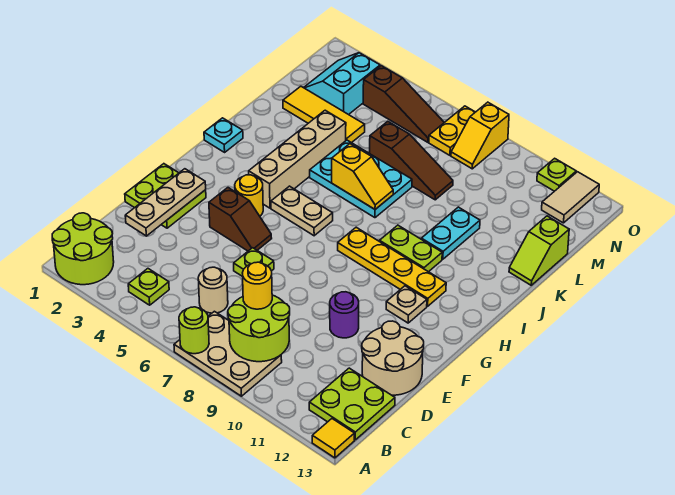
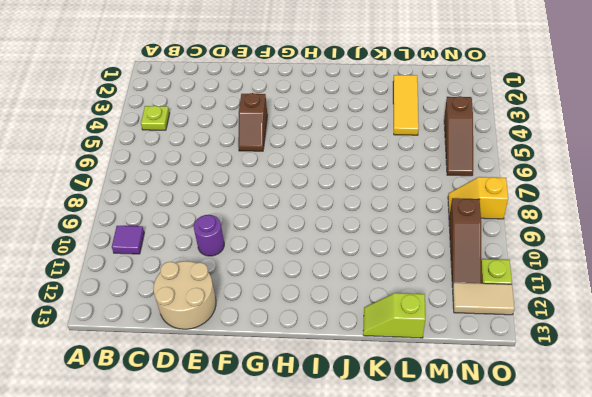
purple 1x1 tile [112,226,144,254] -> none
brown 1x3 slope [449,198,481,287] -> brown 1x3 slope moved to [370,121,453,200]
none -> lime 2x2 round brick [52,213,114,285]
none -> tan 2x3 plate [174,311,282,396]
none -> yellow 1x1 tile [312,419,354,458]
none -> lime 2x2 plate [309,368,395,440]

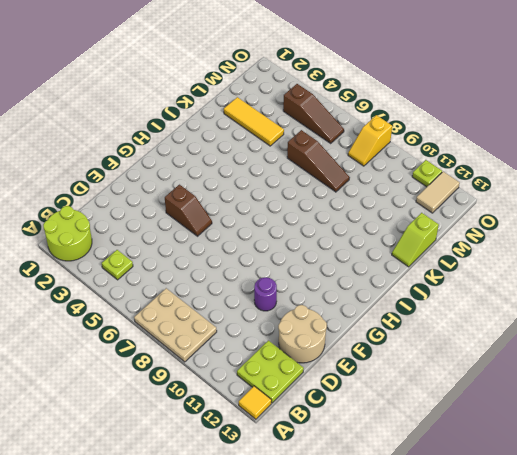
none -> tan 1x1 round brick [198,267,228,313]
none -> lime 2x2 plate [125,164,206,228]
none -> lime 1x1 plate [234,248,274,277]
none -> yellow 1x1 round brick [235,175,263,216]

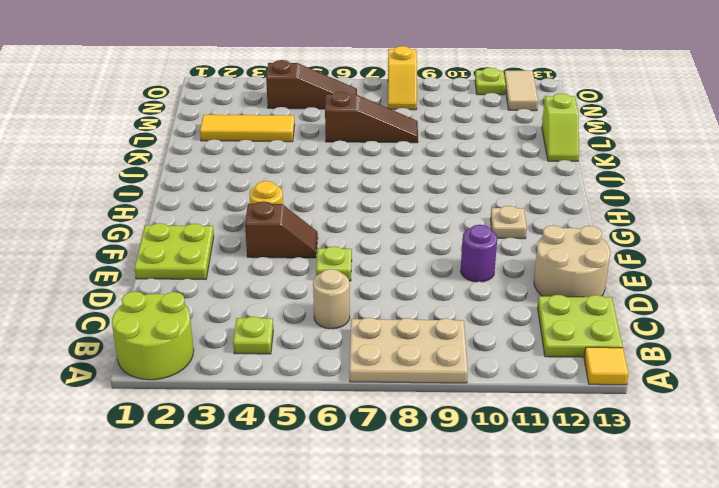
none -> tan 1x4 brick [249,110,346,208]
none -> tan 1x2 plate [271,186,333,236]
none -> yellow 1x4 plate [338,227,446,306]
none -> cyan 1x1 plate [204,118,243,152]

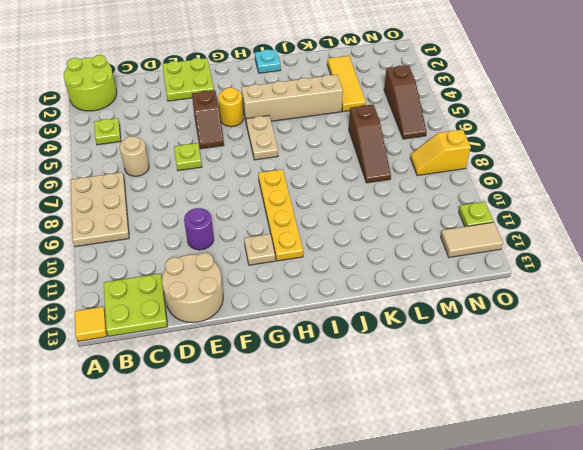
none -> lime 1x2 plate [380,225,442,272]
none -> cyan 2x3 plate [310,140,412,218]
none -> cyan 1x2 plate [421,207,480,259]
none -> lime 1x2 slope [509,216,569,285]

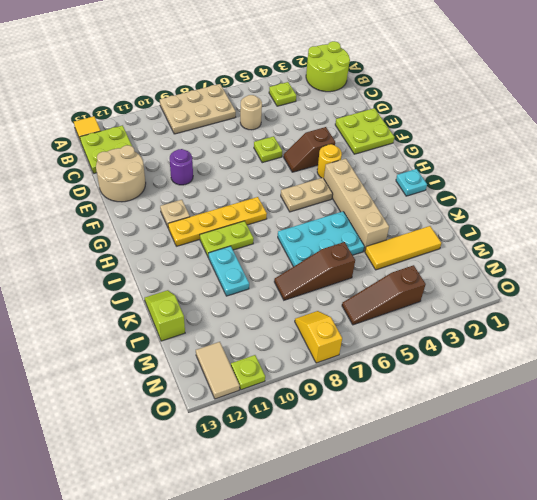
none -> cyan 2x2 slope [304,53,380,115]
none -> yellow 1x2 plate [429,106,475,155]
none -> lime 1x1 round brick [179,307,209,354]
none -> lime 2x2 round brick [228,295,290,362]

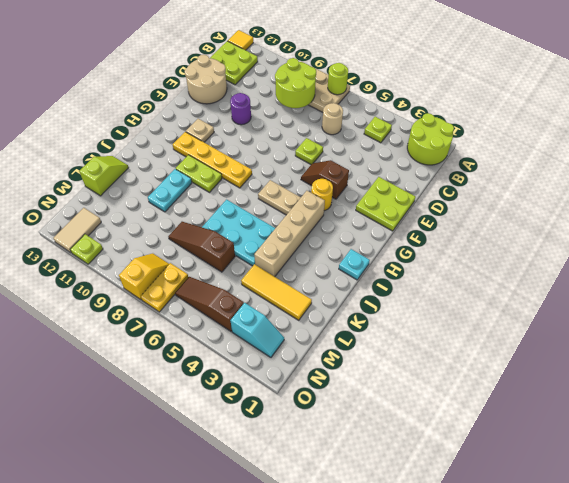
cyan 1x2 slope [230,303,284,357] -> cyan 2x2 slope [304,53,380,115]
none -> tan 1x3 plate [125,169,206,236]
none -> yellow 1x2 slope [332,144,393,209]
none -> yellow 1x1 round brick [243,262,272,309]

